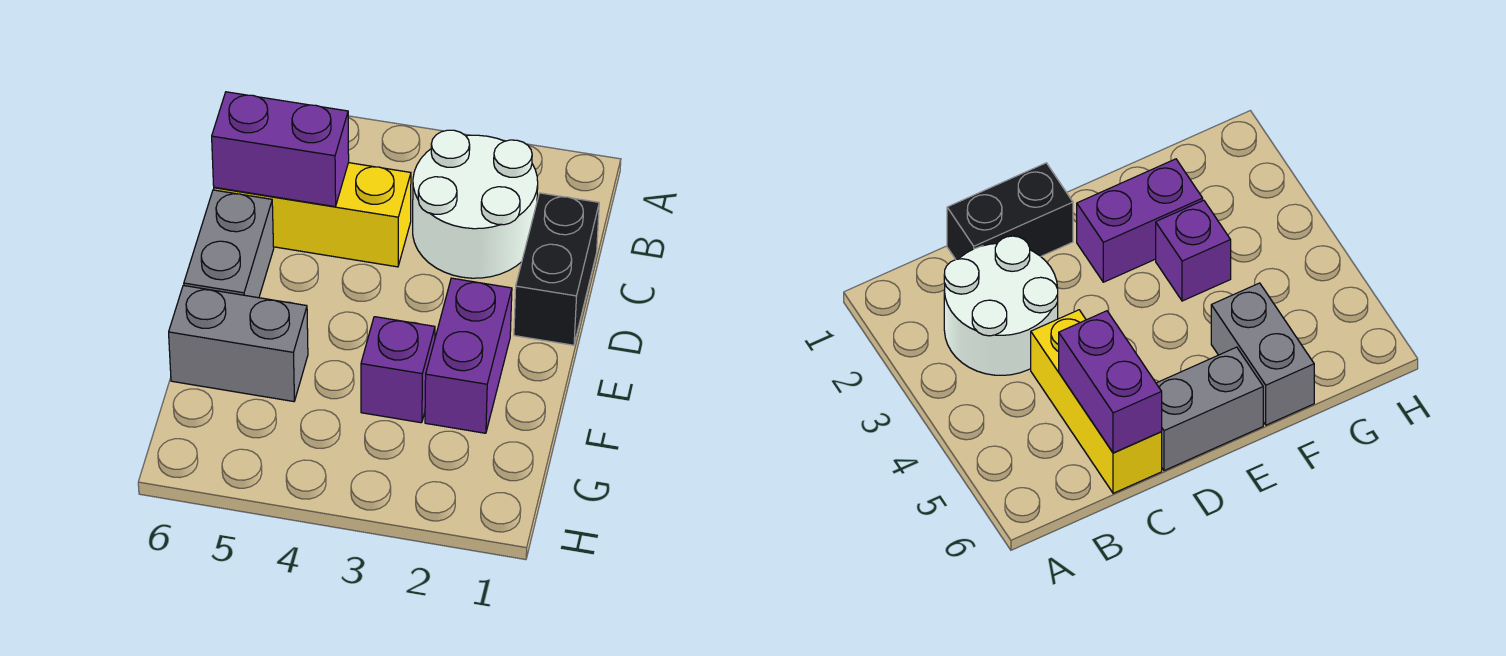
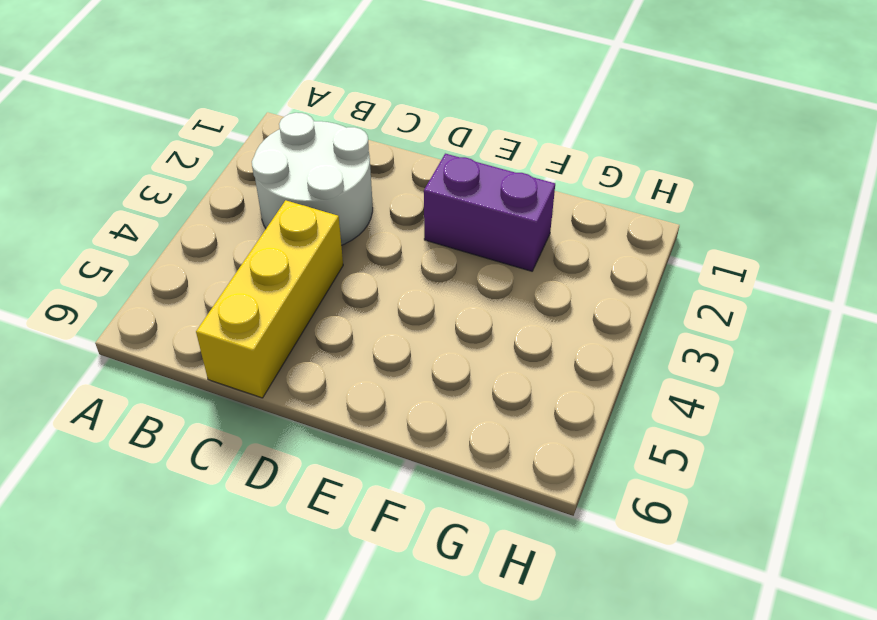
none -> black 1x2 brick [514,193,599,345]
none -> grey 1x2 brick [184,190,274,298]

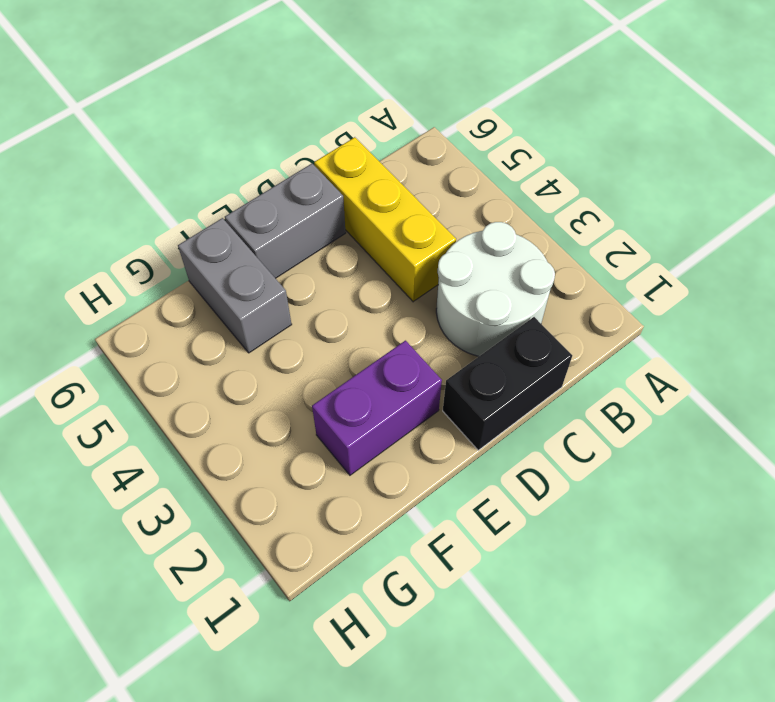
none -> purple 1x1 brick [361,317,435,423]
none -> purple 1x2 brick [212,92,349,207]

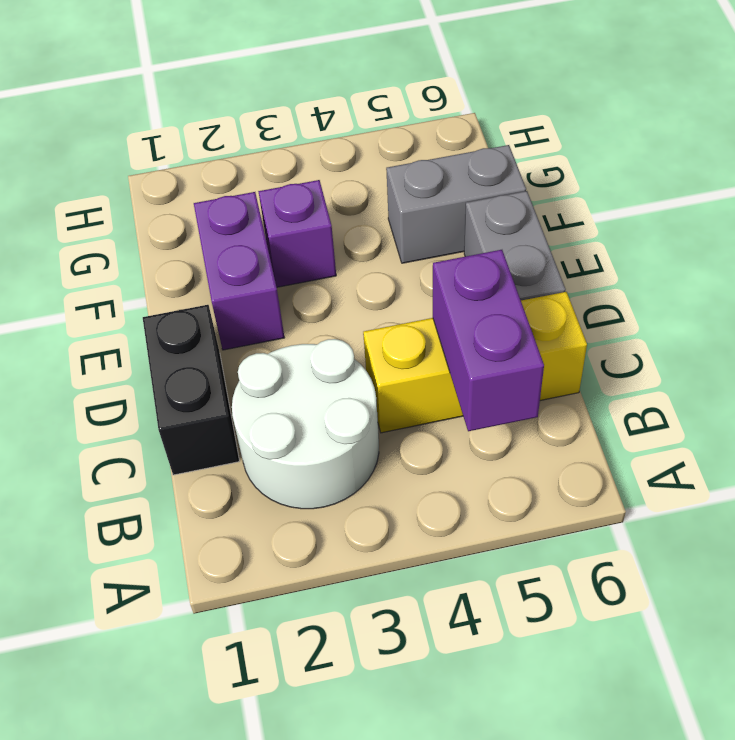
purple 1x2 brick [433,250,544,431] -> purple 1x2 brick turned to [212,92,349,207]

